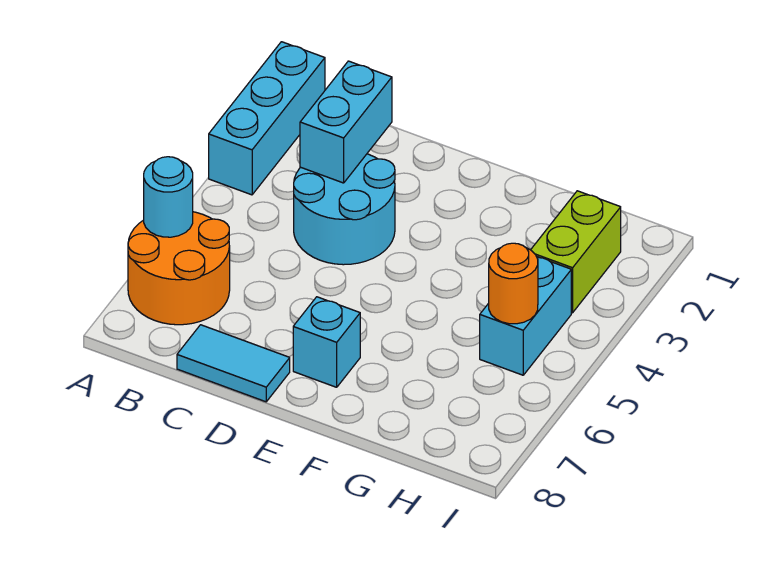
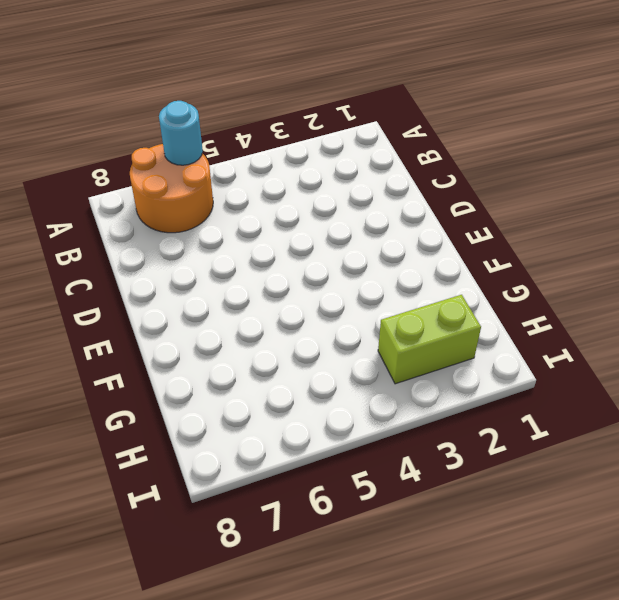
none -> cyan 1x3 brick [209,42,325,195]
none -> cyan 2x2 round brick [294,154,395,265]

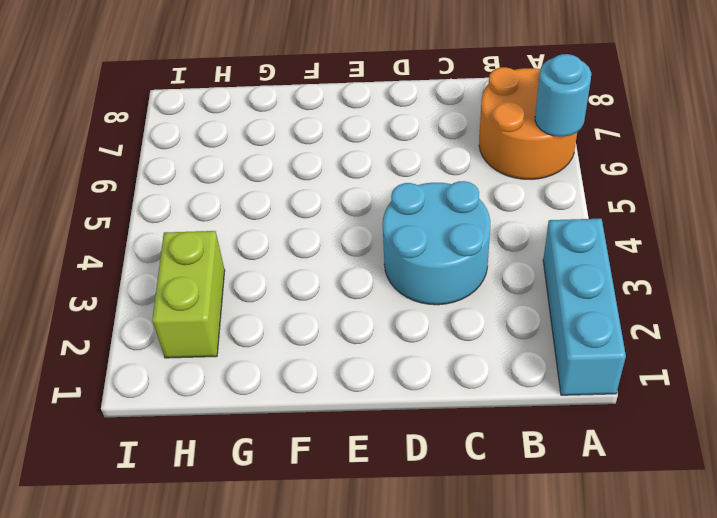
none -> cyan 1x2 tile [177,325,290,402]
none -> cyan 1x1 brick [293,297,360,387]

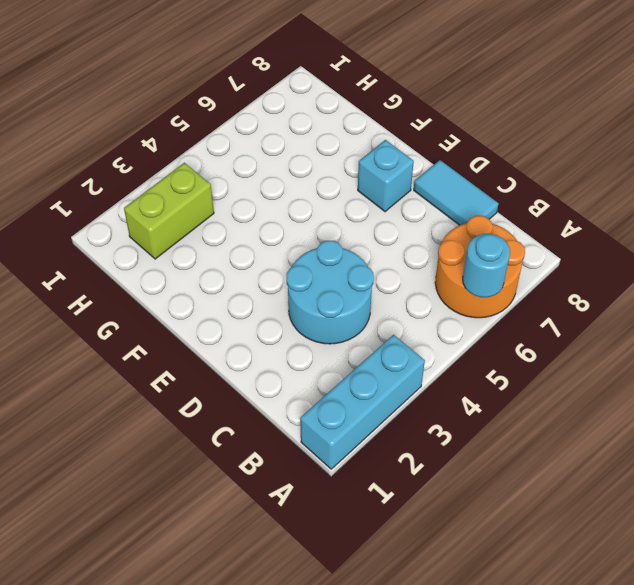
none -> cyan 1x2 brick [480,257,571,375]
none -> cyan 1x2 brick [300,61,392,183]

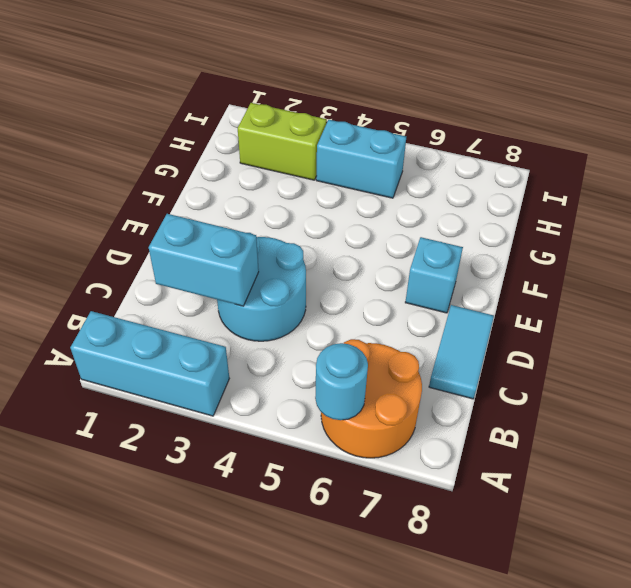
none -> orange 1x1 round brick [489,243,538,324]

